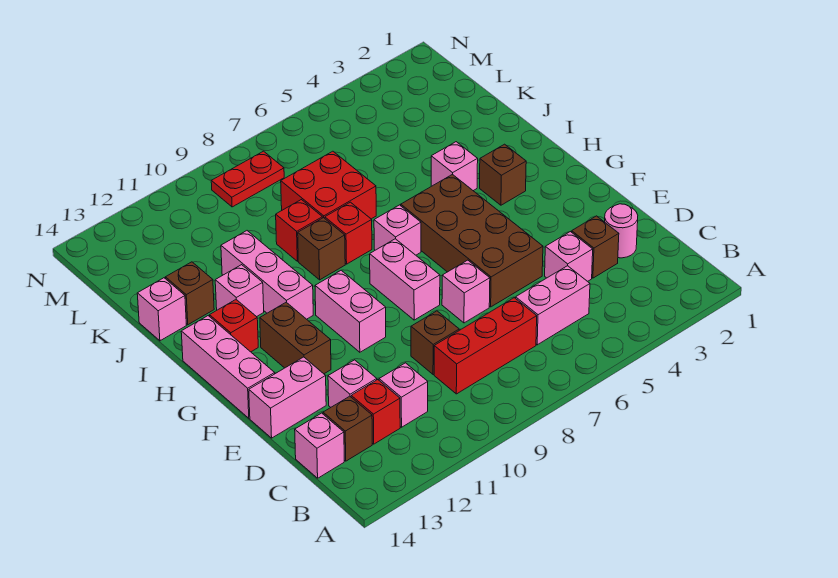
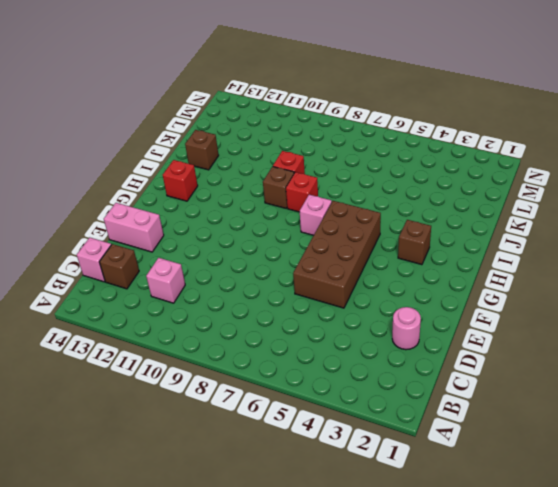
none -> pink 1x2 brick [516,266,590,345]
none -> red 1x3 brick [434,298,537,394]
none -> red 1x1 brick [351,380,400,444]
none -> brown 1x1 brick [572,216,619,278]

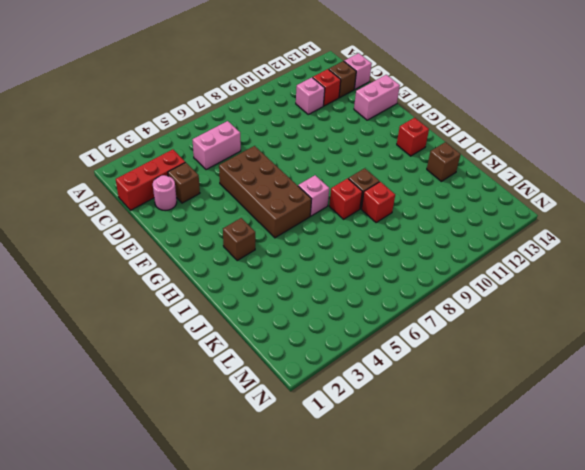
red 1x3 brick [116,149,185,210] -> red 1x3 brick moved to [434,298,537,394]
none -> pink 1x1 brick [545,232,593,281]
none -> brown 1x1 brick [411,311,459,375]
none -> pink 1x1 brick [328,360,377,407]
none -> pink 1x1 brick [442,260,490,323]

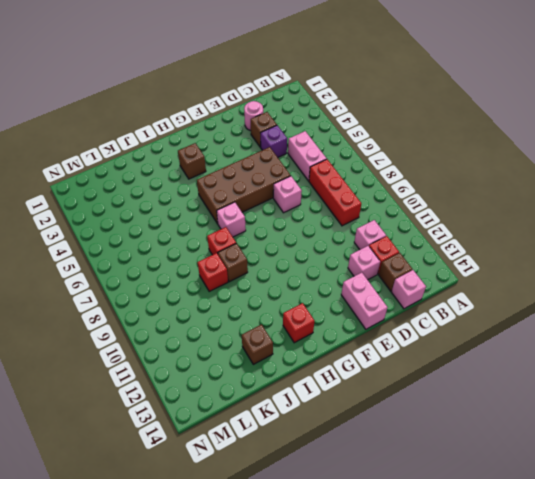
purple 1x1 brick [261,125,287,157] -> pink 1x1 brick [545,232,593,281]
none -> brown 1x1 brick [411,311,459,375]
none -> pink 1x2 brick [370,239,440,320]
none -> pink 1x2 brick [315,270,386,352]
none -> brown 1x2 brick [260,302,331,374]

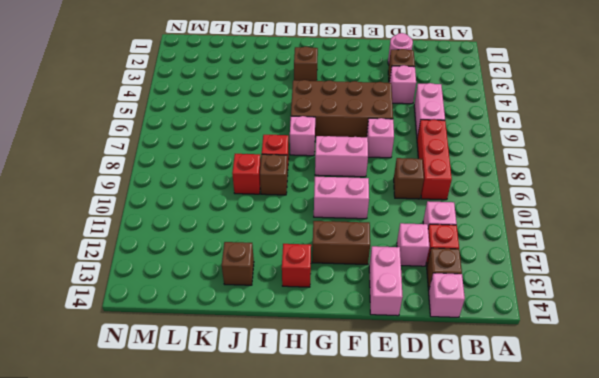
none -> pink 1x3 brick [181,316,275,418]
none -> pink 1x3 brick [221,231,313,319]
none -> pink 1x1 brick [431,142,478,191]
none -> pink 1x1 brick [215,265,264,317]

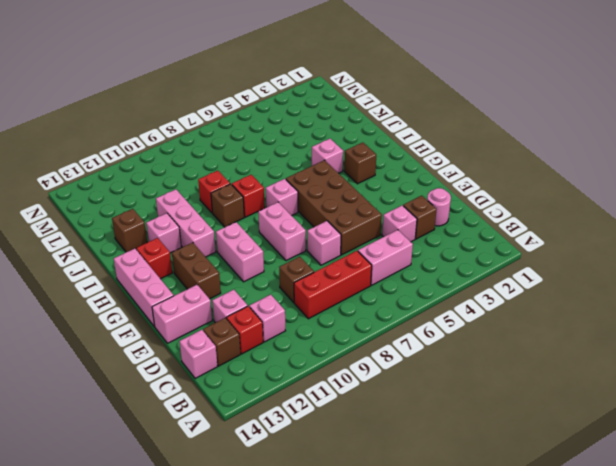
none -> red 2x2 brick [281,151,376,219]
none -> pink 1x1 brick [137,278,186,341]
none -> red 1x2 plate [211,151,284,207]

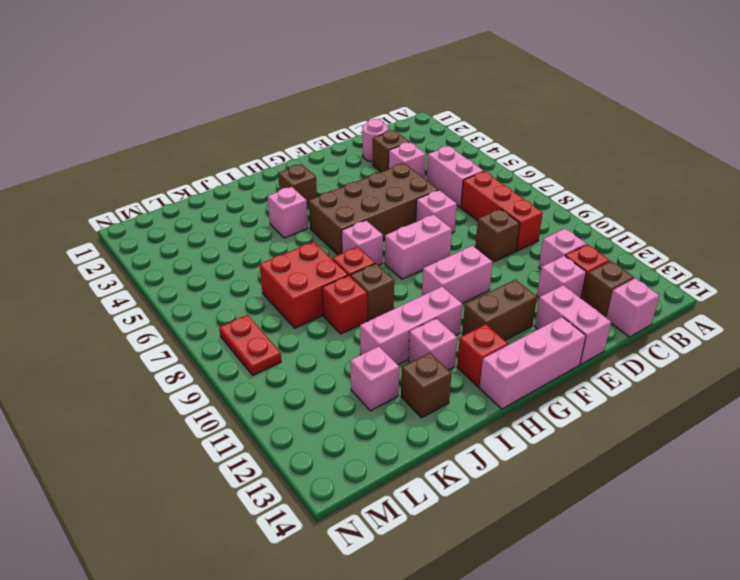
pink 1x1 brick [350,346,399,411] -> pink 1x1 brick moved to [137,278,186,341]

